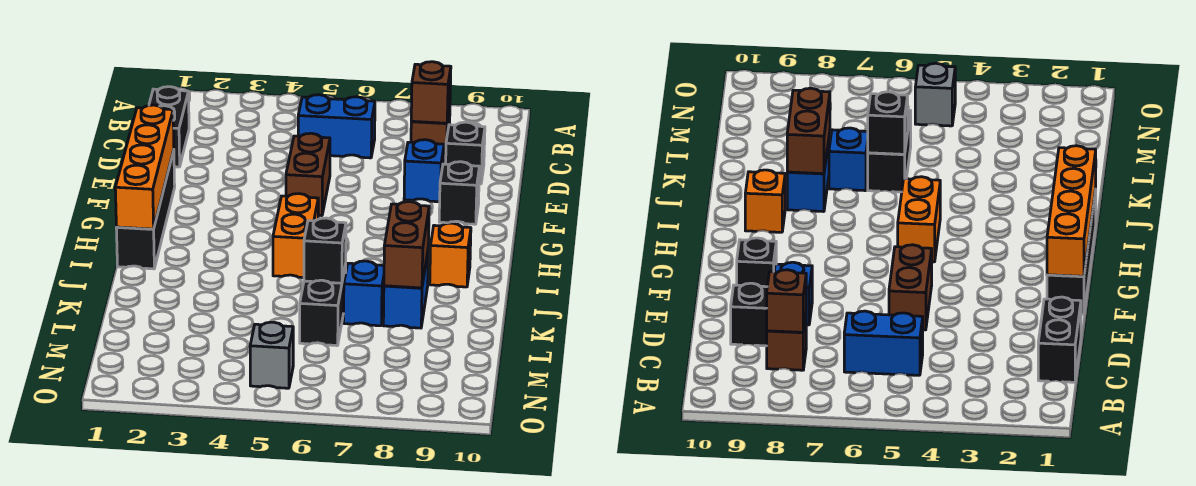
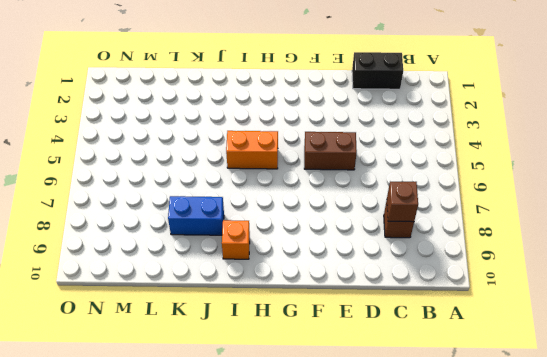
none -> blue 1x2 brick [298,95,375,158]
none -> black 1x1 brick [446,122,485,184]
none -> blue 1x1 brick [404,140,444,202]

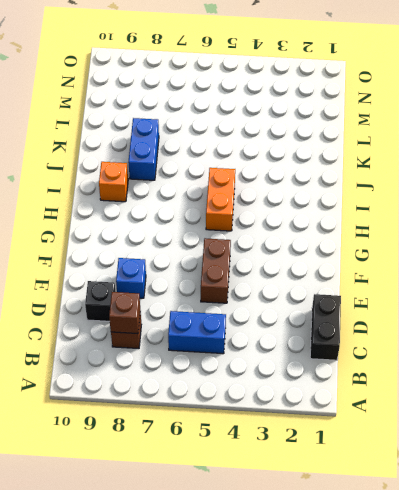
none -> black 1x4 brick [116,150,175,269]
none -> black 1x1 brick [439,162,479,224]
none -> black 1x2 brick [300,265,346,346]

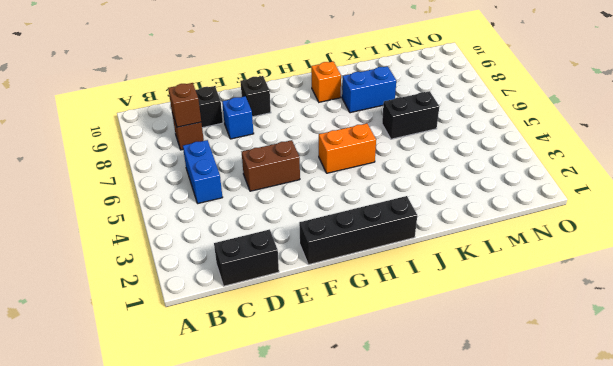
none -> blue 1x1 brick [344,261,384,326]
none -> grey 1x1 brick [250,322,293,388]
none -> orange 1x4 brick [115,105,174,229]

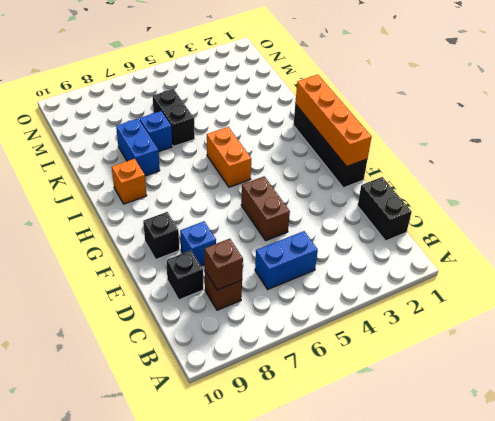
none -> grey 1x1 brick [250,322,293,388]
none -> brown 1x2 brick [384,202,429,288]
none -> black 1x1 brick [304,218,346,283]

